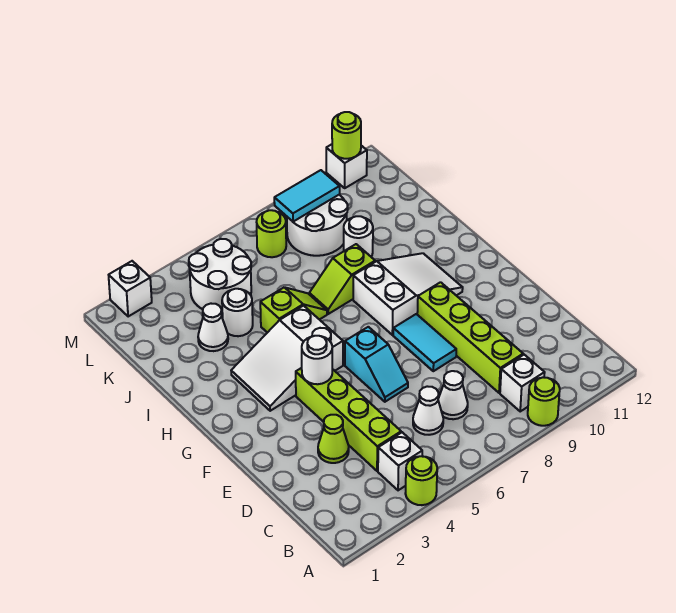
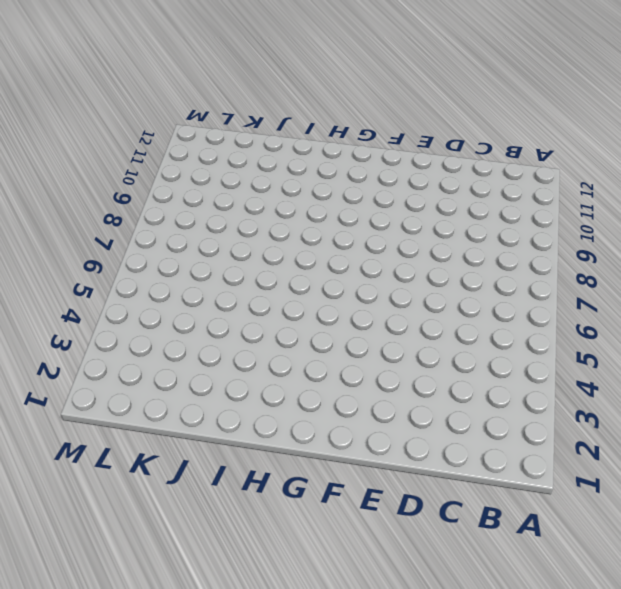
none -> lime 1x1 round brick [405,456,437,505]
none -> lime 1x1 round brick [528,377,560,426]
none -> white 1x1 brick [378,432,422,490]

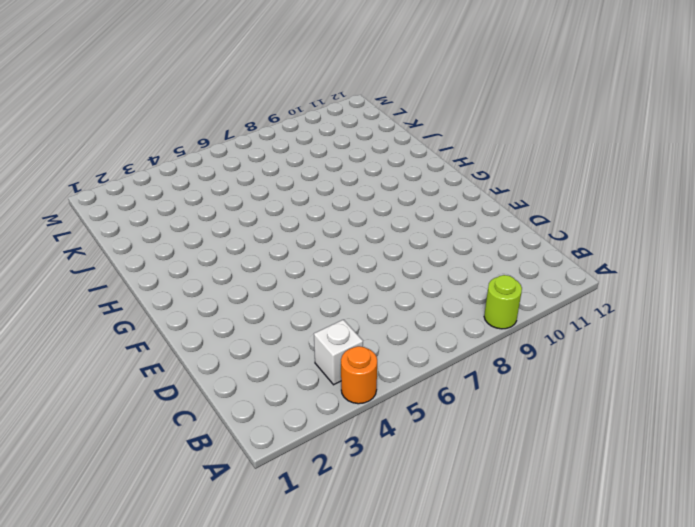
orange 1x1 round brick [341,346,377,404] -> lime 1x1 round brick [405,456,437,505]
none -> white 1x1 brick [500,355,545,411]
none -> lime 1x4 brick [296,368,401,471]
none -> white 1x1 cone [413,386,443,435]

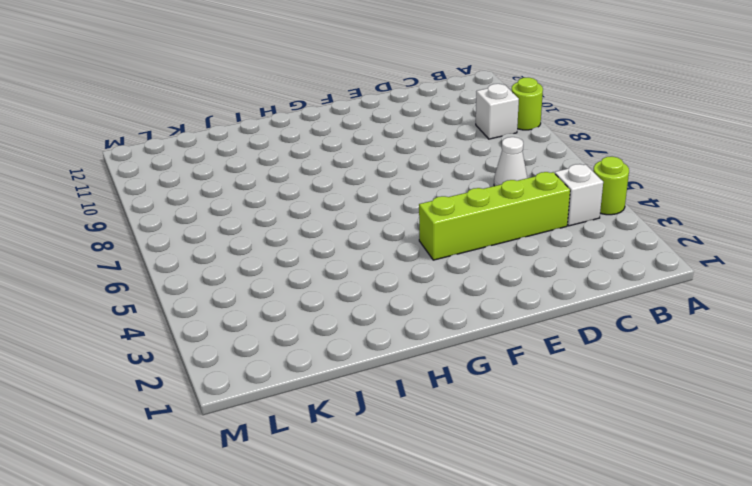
none -> white 1x1 cone [438,371,468,419]
none -> lime 1x4 brick [417,282,523,393]
none -> lime 1x1 cone [318,415,349,463]

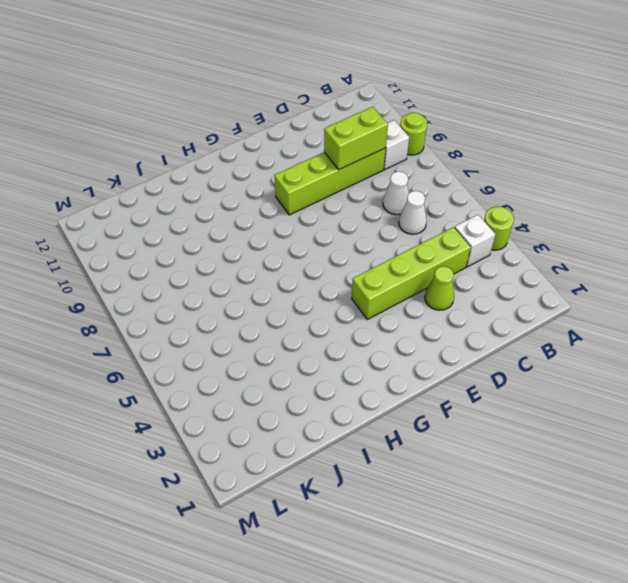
lime 1x2 brick [324,107,388,169] -> none
none -> cyan 1x2 slope [345,327,408,402]
none -> cyan 1x2 tile [393,314,456,371]
none -> white 2x3 slope [231,306,343,411]

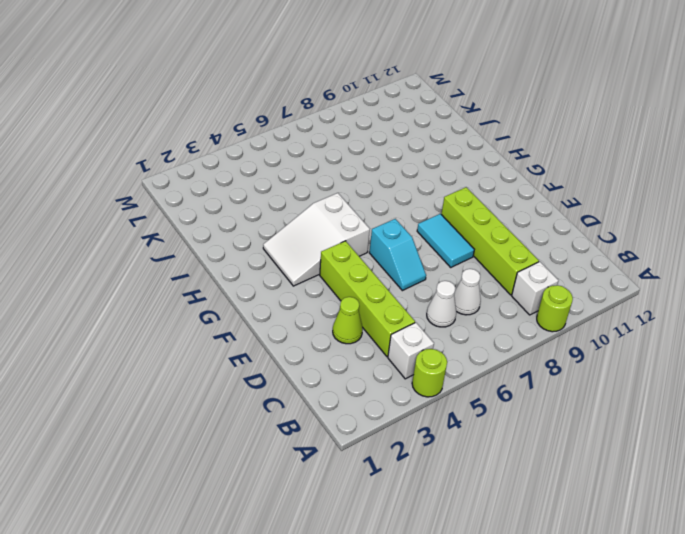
none -> white 2x3 slope [353,253,463,335]
none -> lime 1x2 slope [260,287,327,333]
none -> lime 1x2 slope [309,244,375,314]

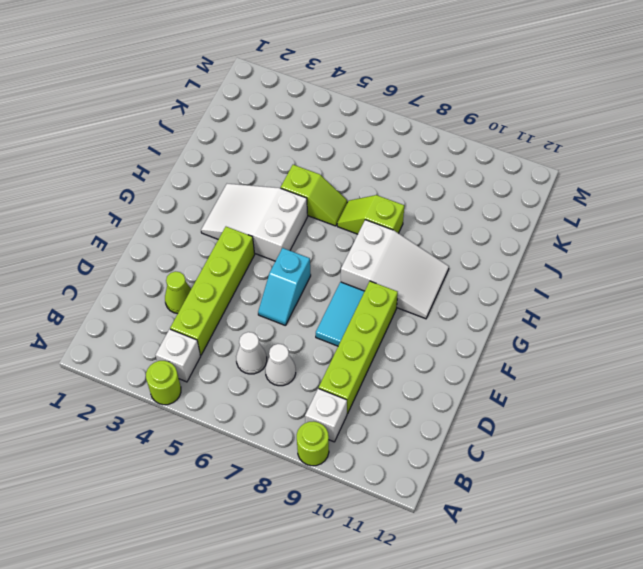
none -> white 1x1 cone [198,304,228,351]
none -> white 1x1 round brick [222,289,253,336]
none -> white 1x1 round brick [344,216,373,257]

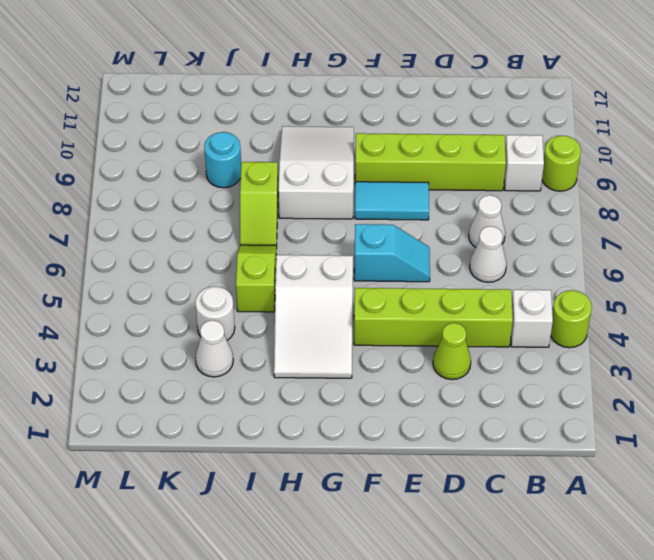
cyan 1x1 round brick [204,132,241,188] -> white 1x1 round brick [344,216,373,257]
none -> white 2x2 round brick [189,239,251,314]
none -> white 2x2 round brick [287,195,348,256]
none -> lime 1x1 round brick [257,210,286,257]

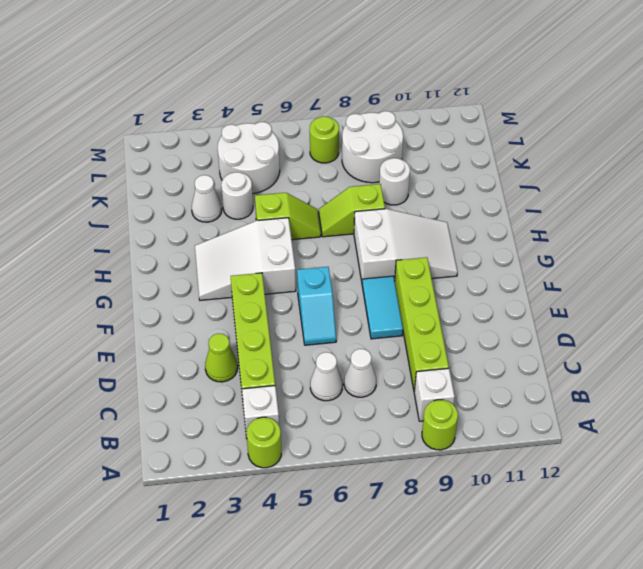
none -> white 1x1 brick [109,261,152,316]
none -> white 1x1 brick [326,144,367,188]
none -> white 1x1 round brick [302,336,332,384]

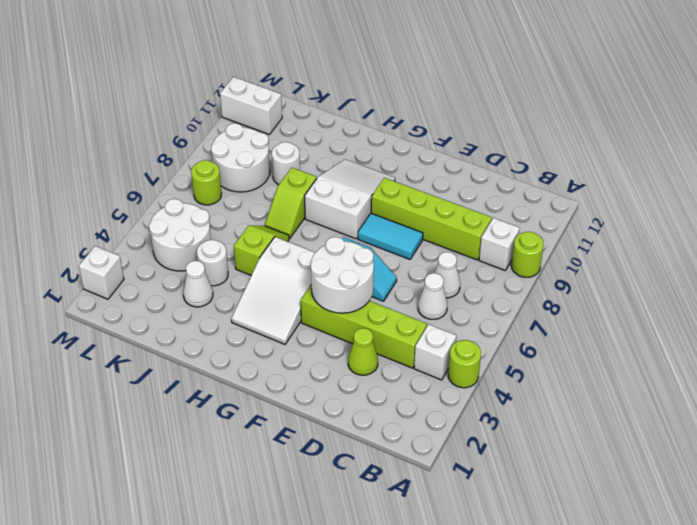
white 2x2 round brick [311,237,374,313] -> white 1x1 round brick [302,336,332,384]
white 1x2 brick [220,77,282,134] -> white 1x1 brick [326,144,367,188]
none -> cyan 1x2 tile [274,170,340,222]
none -> lime 1x1 round brick [332,112,361,159]

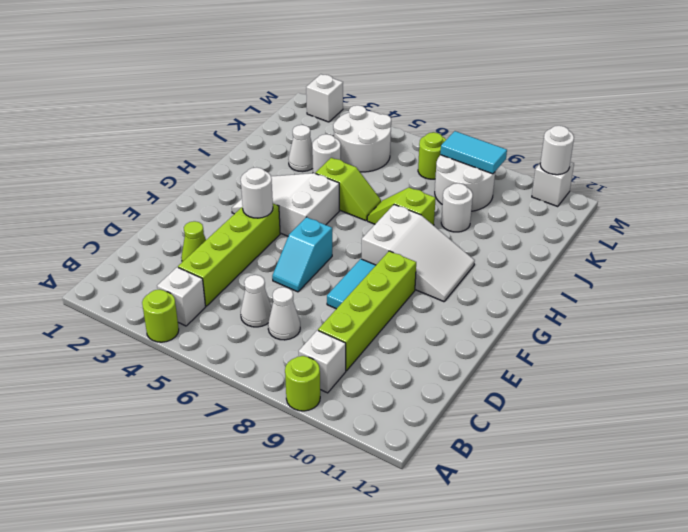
white 1x1 round brick [540,126,574,175] -> lime 1x1 round brick [332,112,361,159]

